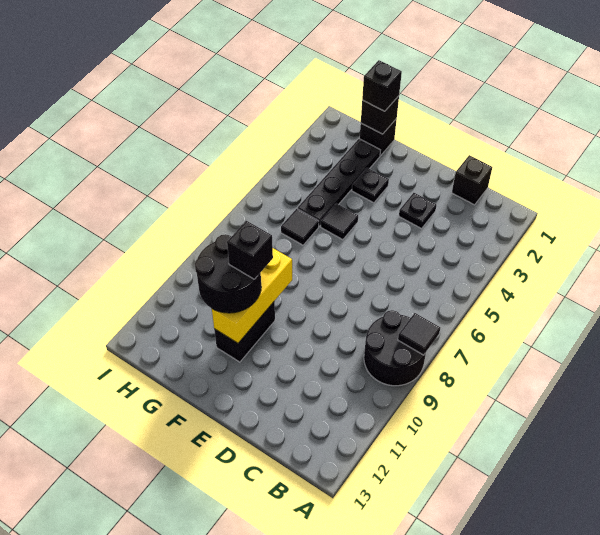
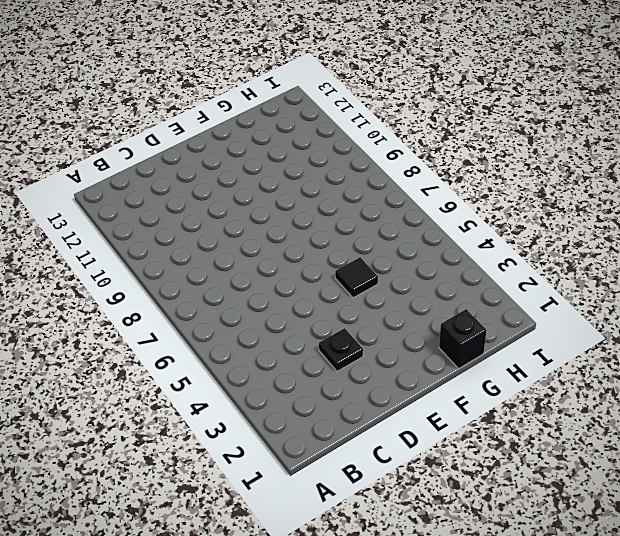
none -> black 2x2 round brick [364,310,426,386]
none -> black 1x1 brick [452,155,492,205]
none -> black 1x1 plate [352,168,389,203]

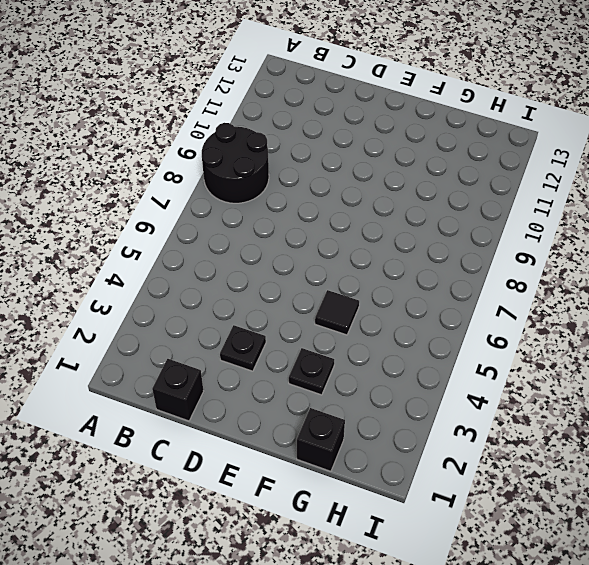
none -> black 1x2 brick [214,301,275,362]
none -> black 1x4 plate [297,139,380,226]
none -> black 1x1 tile [281,209,319,245]

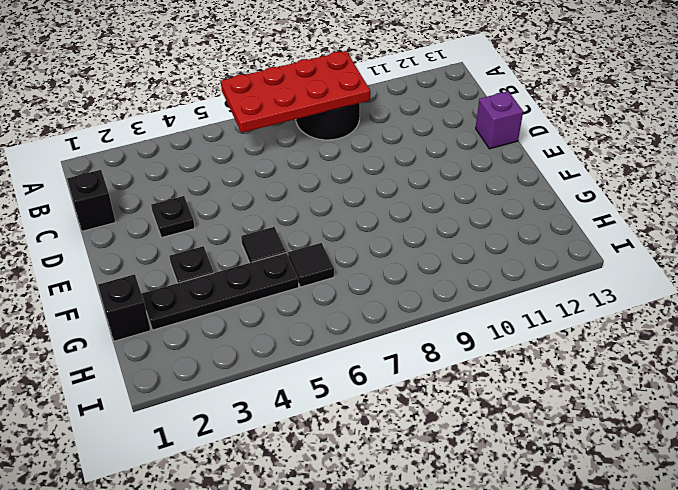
red 2x4 plate [221,51,370,133] -> black 1x1 tile [398,313,440,355]
purple 1x1 brick [476,91,523,149] -> none
none -> black 1x2 brick [214,301,275,362]
none -> yellow 1x3 brick [212,248,292,343]
none -> black 1x1 brick [361,96,399,134]

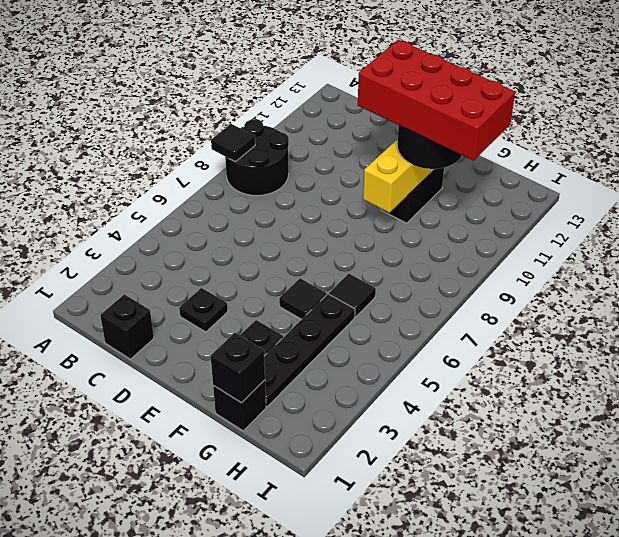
red 2x4 brick [358,40,515,161] -> black 1x1 brick [227,221,273,279]
none -> black 1x1 brick [362,60,402,111]

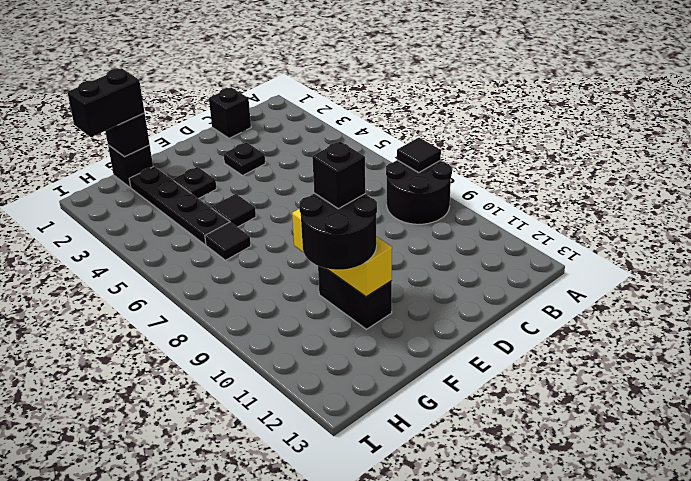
black 1x2 brick [67,68,145,137] -> black 1x1 brick [362,60,402,111]

